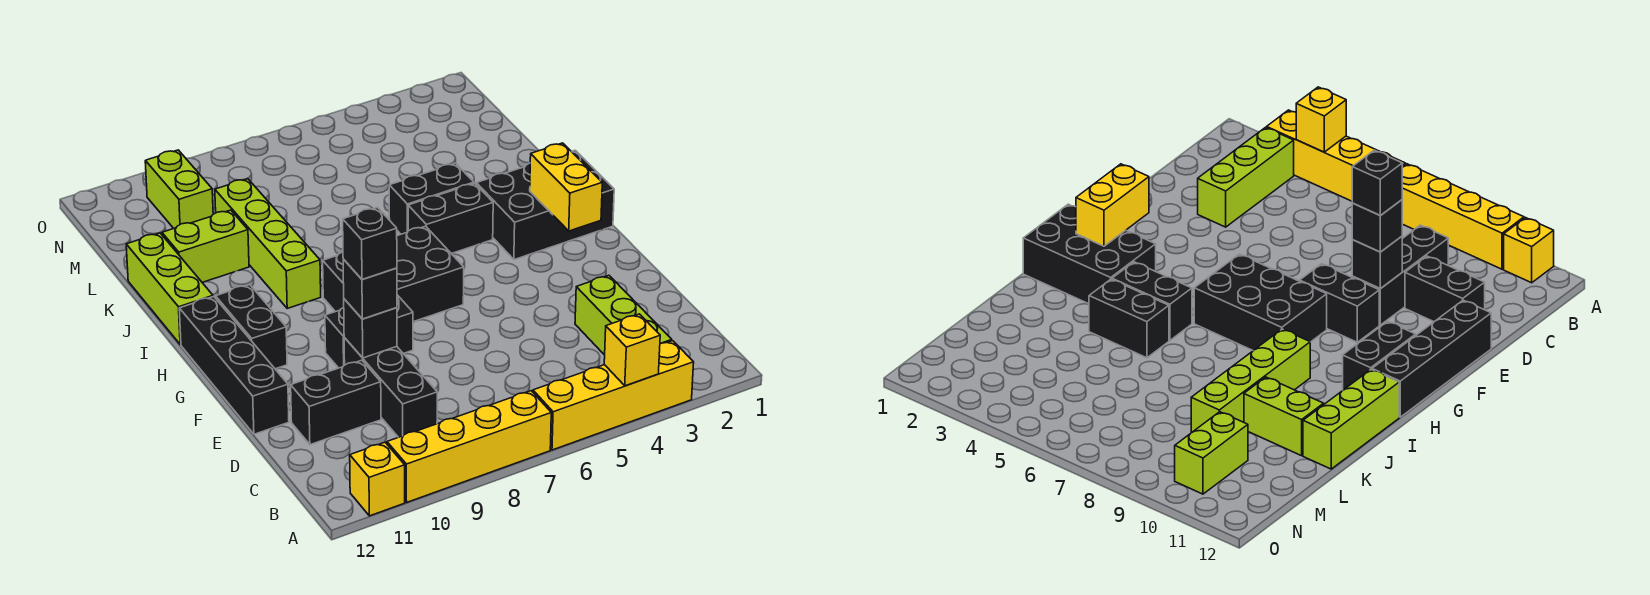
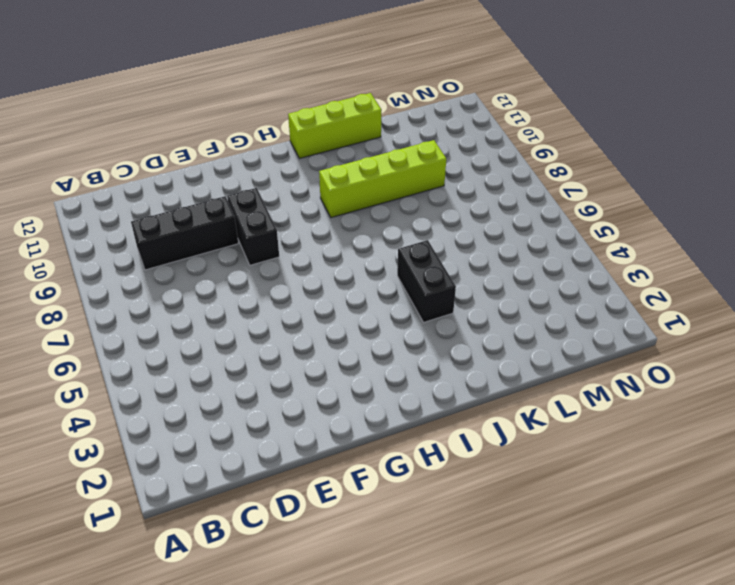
none -> yellow 1x4 brick [533,341,694,450]
none -> yellow 1x4 brick [387,391,551,502]
none -> yellow 1x1 brick [350,442,405,516]

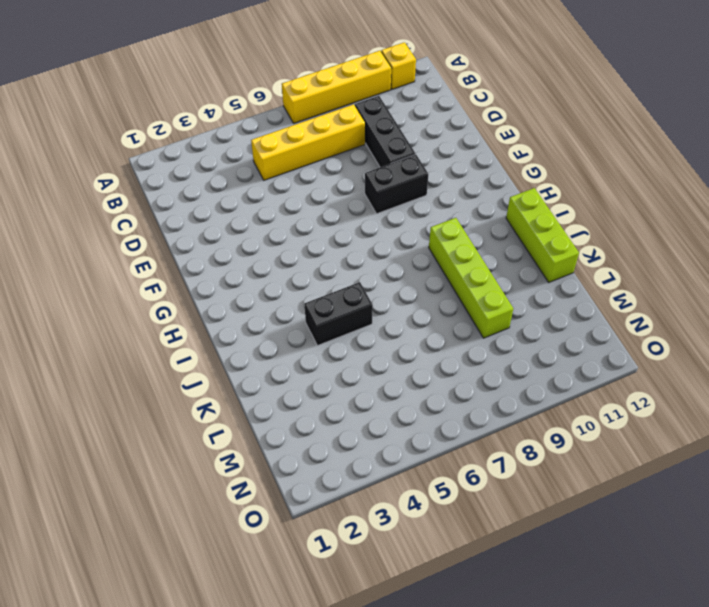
yellow 1x4 brick [251,104,365,180] -> yellow 1x4 brick moved to [533,341,694,450]
none -> lime 1x3 brick [575,275,672,355]
none -> black 1x2 brick [291,360,381,445]
none -> black 1x4 brick [179,297,289,434]

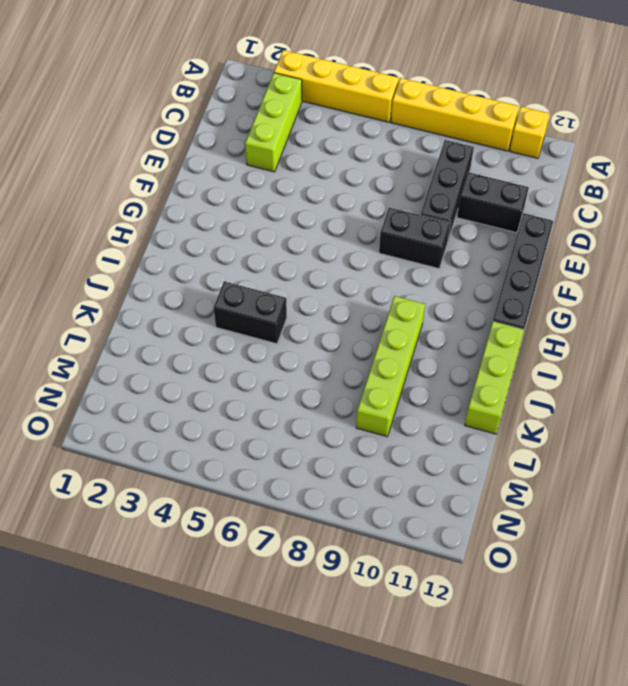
none -> black 2x3 brick [323,226,464,322]
none -> black 1x2 brick [216,285,287,369]
none -> black 2x3 brick [476,150,614,260]

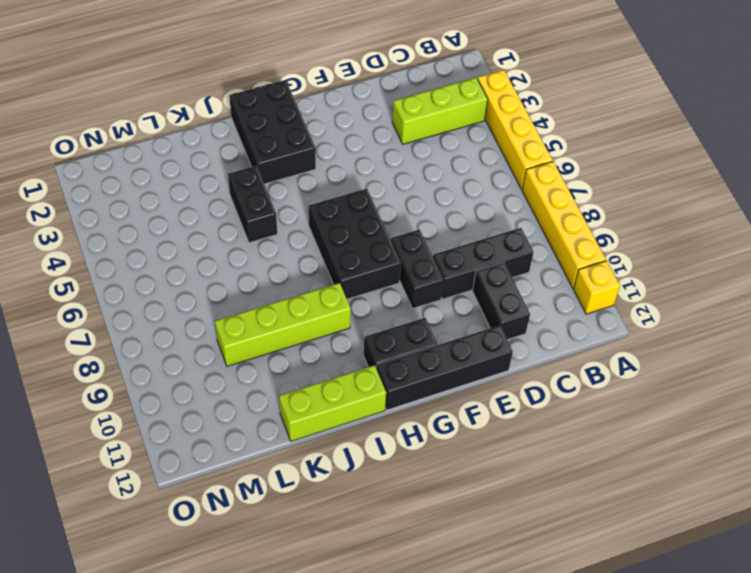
none -> black 1x2 brick [408,183,493,254]
none -> lime 1x2 brick [162,210,249,282]
none -> lime 1x2 brick [145,150,213,228]

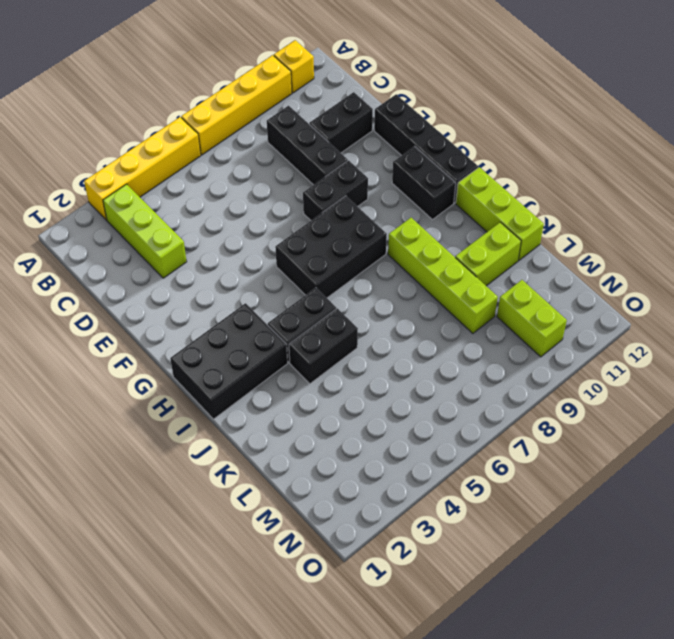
none -> yellow 1x1 brick [604,314,660,386]
none -> black 1x1 brick [344,299,397,358]
none -> yellow 1x2 brick [530,143,602,231]

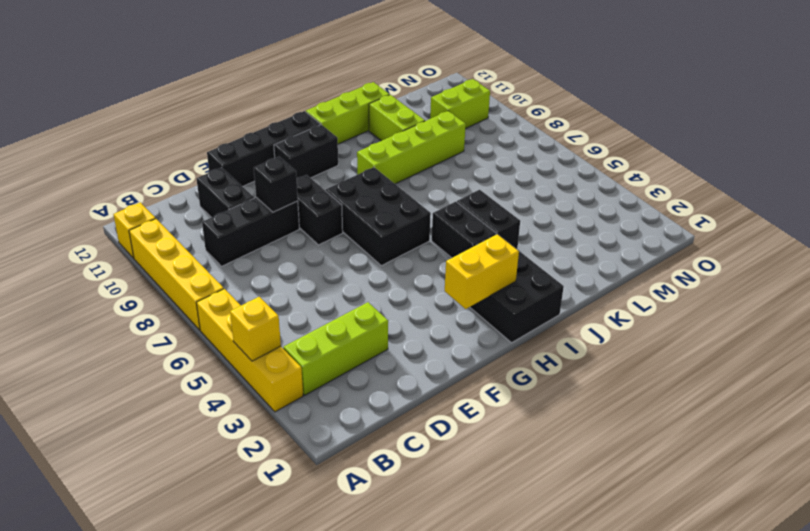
none -> black 1x1 brick [343,259,397,319]
none -> black 1x1 brick [343,208,397,280]

